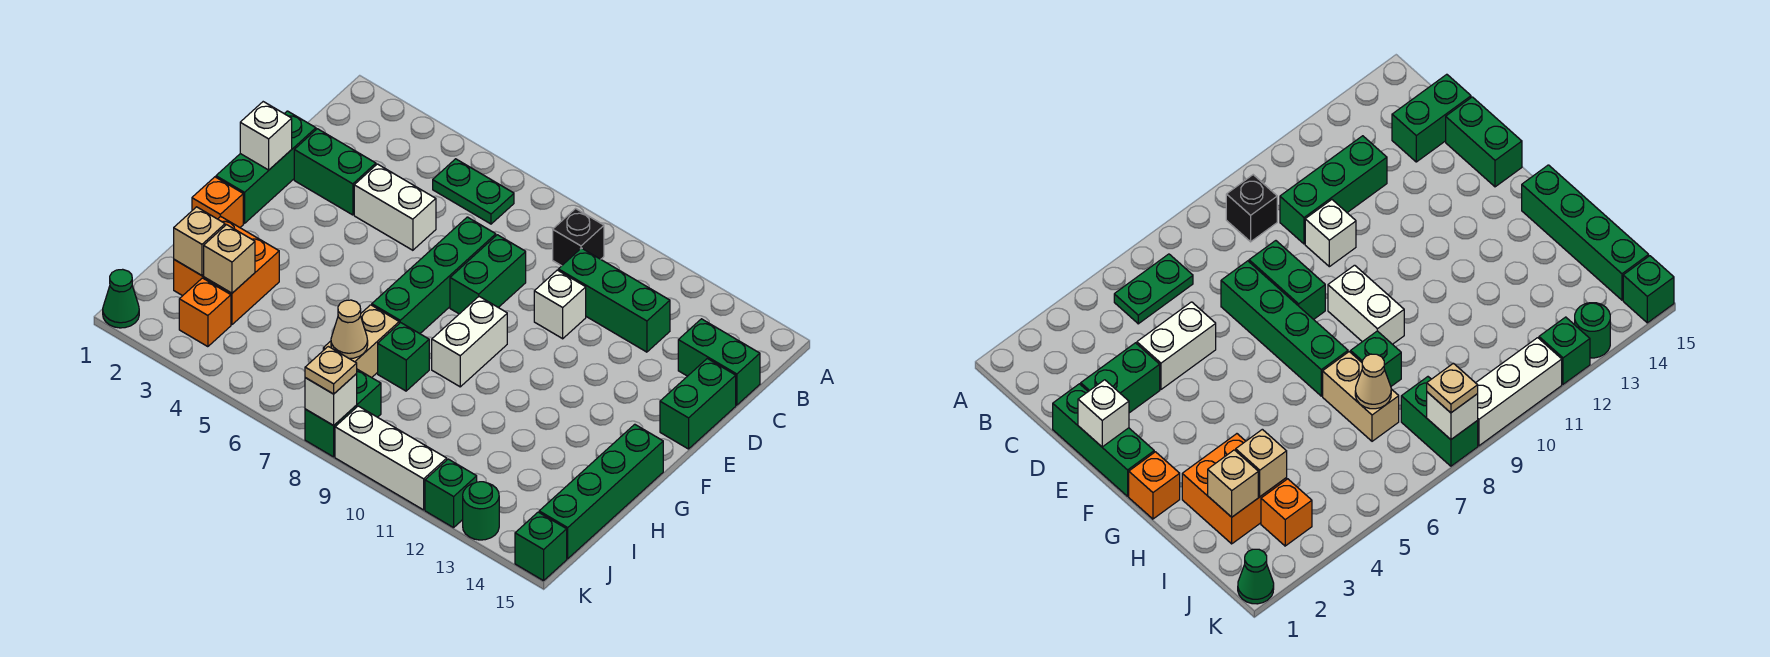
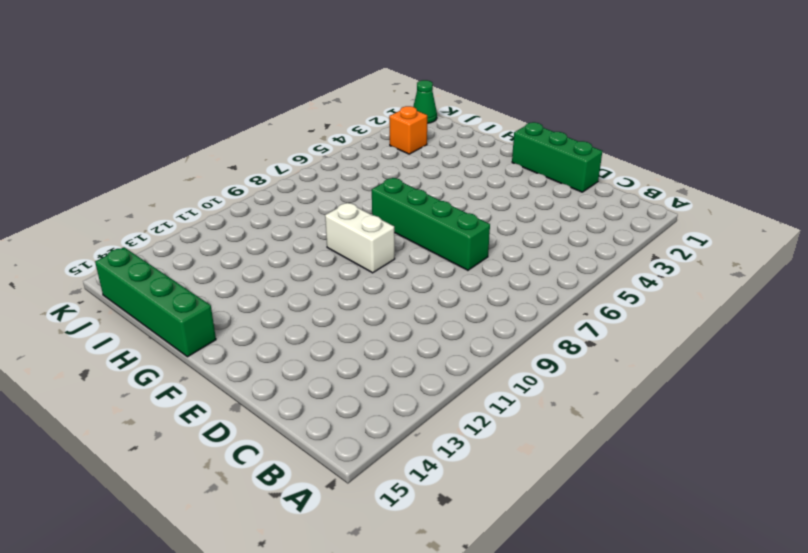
none -> green 1x2 plate [433,159,514,224]
none -> black 1x1 brick [553,209,604,266]
none -> green 1x3 brick [558,248,670,352]
none -> green 1x2 brick [678,319,760,405]

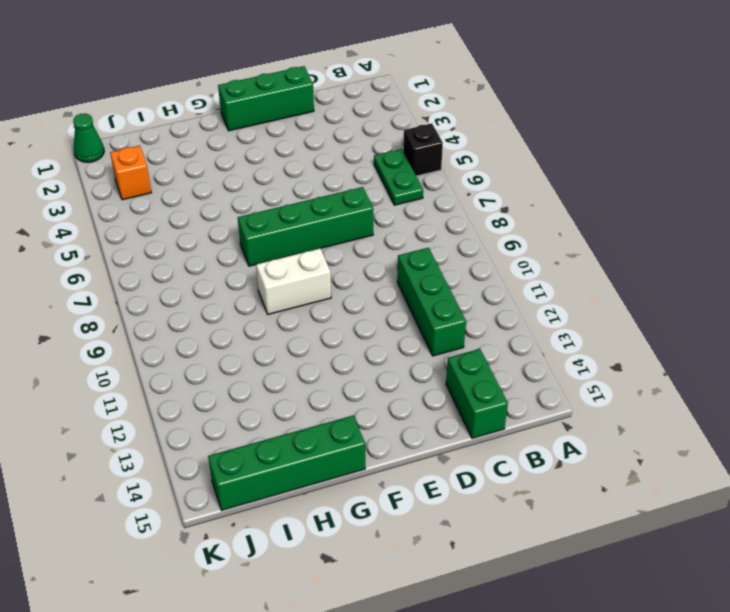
black 1x1 brick [403,123,443,176] -> black 1x1 brick moved to [553,209,604,266]
none -> green 1x2 brick [294,129,376,215]
none -> white 1x2 brick [354,164,436,250]
none -> green 1x2 brick [450,235,526,314]
none -> white 1x1 brick [534,270,586,339]

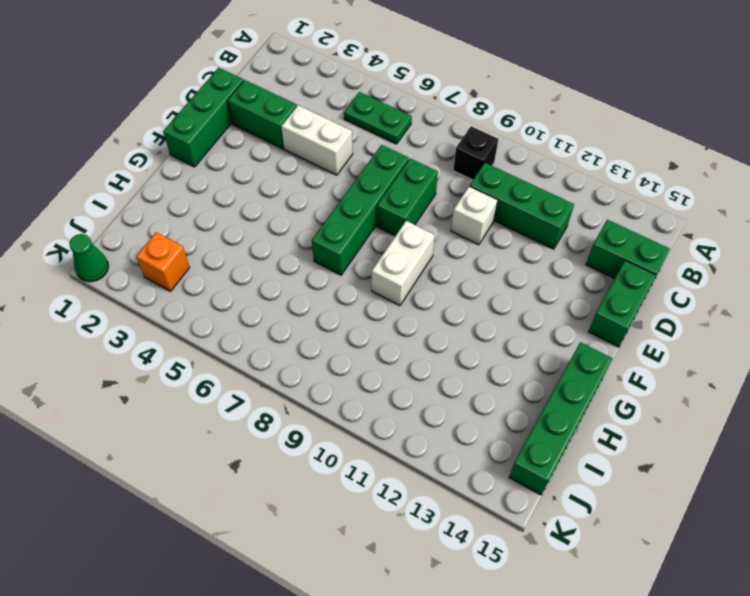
none -> orange 1x1 brick [192,177,243,227]
none -> orange 2x2 brick [174,216,279,325]
none -> tan 1x2 brick [323,305,399,378]
none -> green 1x1 brick [378,323,429,391]

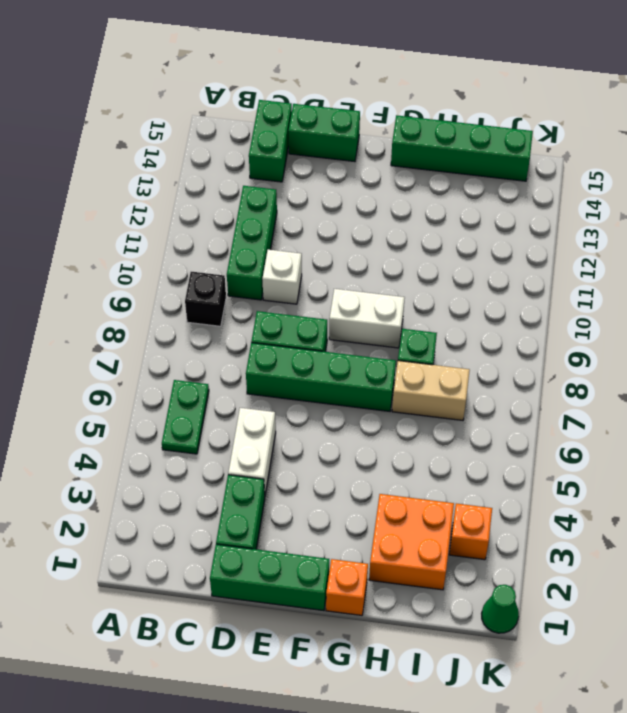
none -> green 1x2 brick [305,369,381,457]
none -> white 1x3 brick [335,406,447,510]
none -> green 1x1 brick [425,459,477,528]
none -> green 1x1 round brick [463,482,499,540]

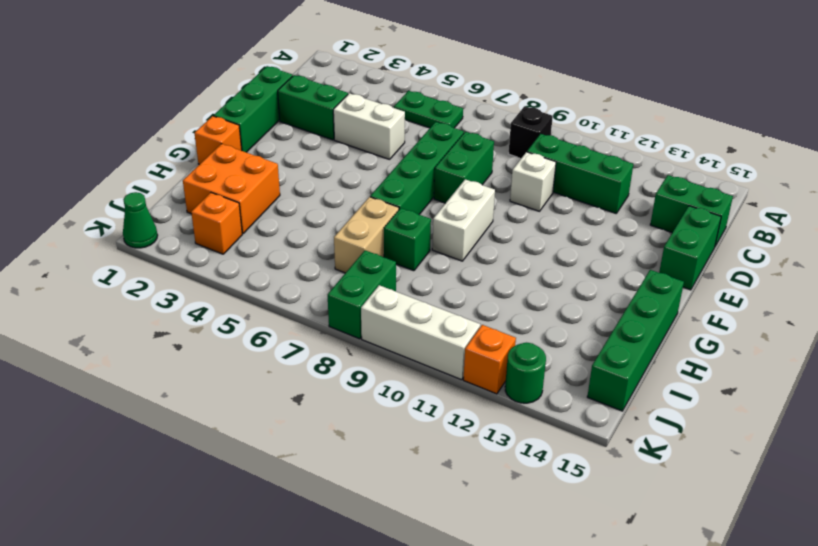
orange 1x1 brick [463,325,516,394] -> green 1x1 brick [425,459,477,528]
none -> green 1x1 brick [515,512,567,581]
none -> white 1x1 brick [240,102,292,170]
none -> tan 1x1 brick [174,207,225,275]
none -> tan 1x1 brick [204,225,255,293]

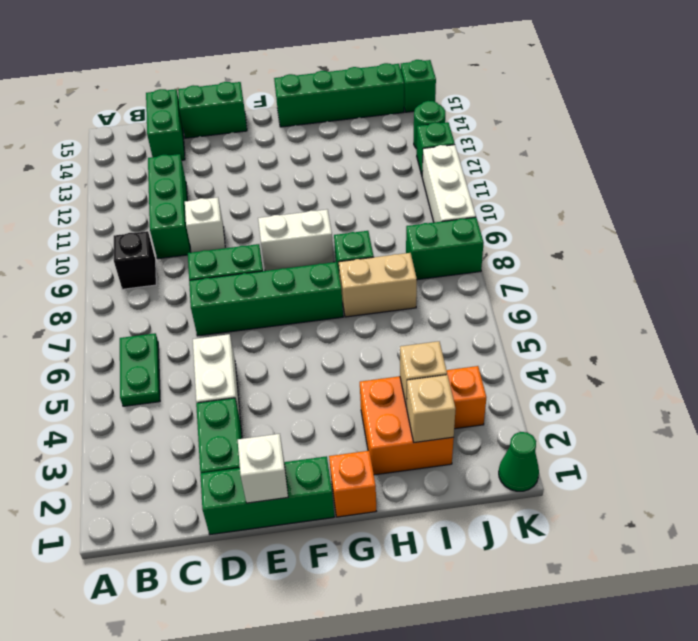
none -> tan 1x1 cone [331,300,368,359]
none -> white 1x1 brick [305,374,357,426]
none -> tan 1x1 plate [305,346,357,394]

